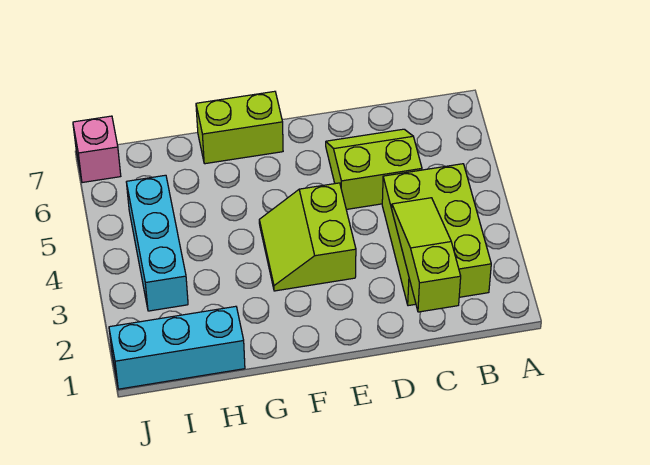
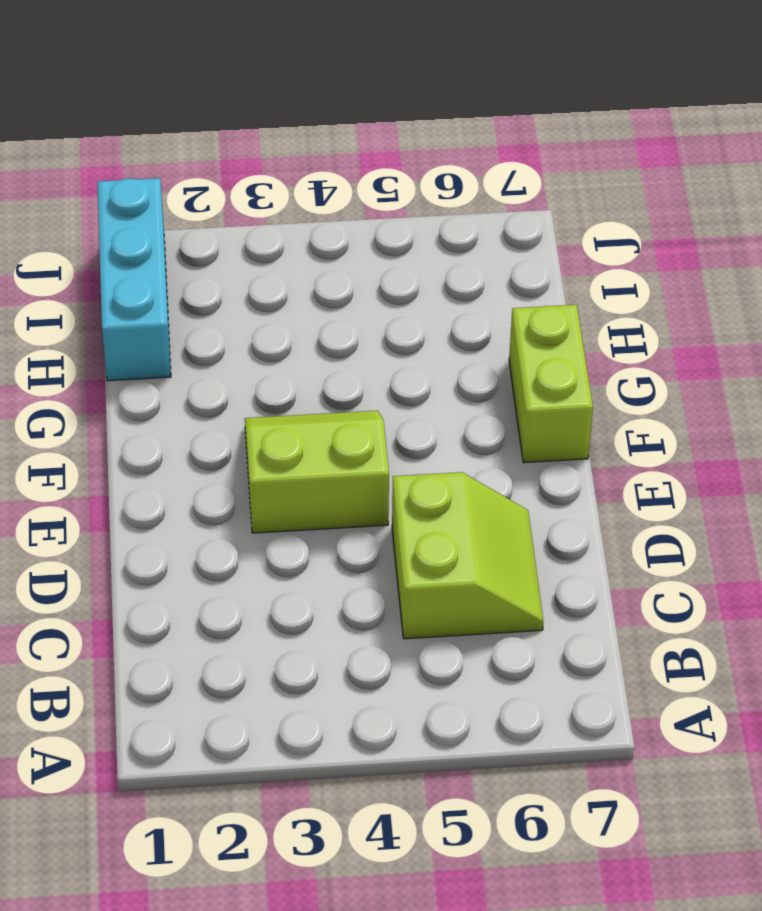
none -> lime 2x3 brick [382,164,491,306]
none -> cyan 1x3 brick [126,175,188,311]

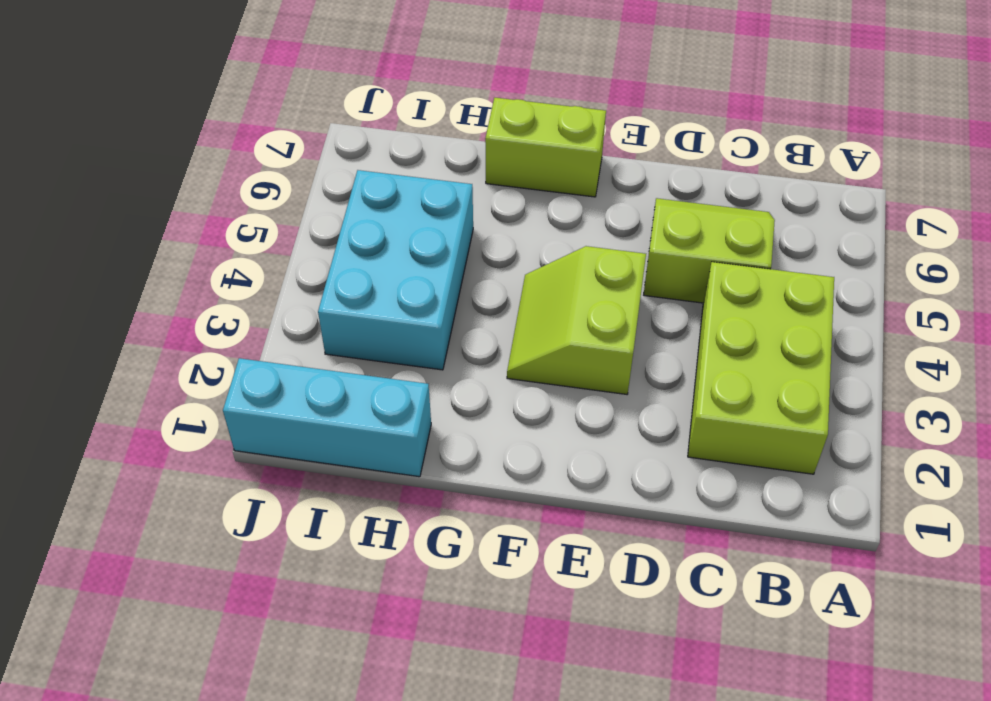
cyan 2x3 brick [318,170,473,370] -> cyan 1x3 brick [126,175,188,311]
none -> pink 1x1 brick [73,116,121,183]
none -> lime 1x3 slope [392,198,461,312]

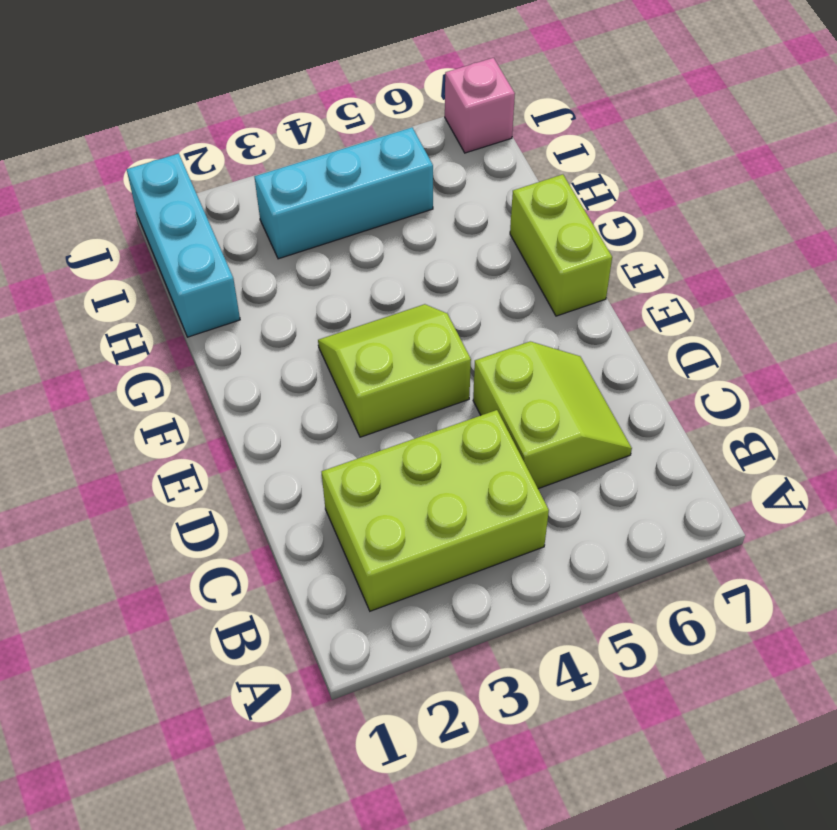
none -> lime 1x3 slope [392,198,461,312]

